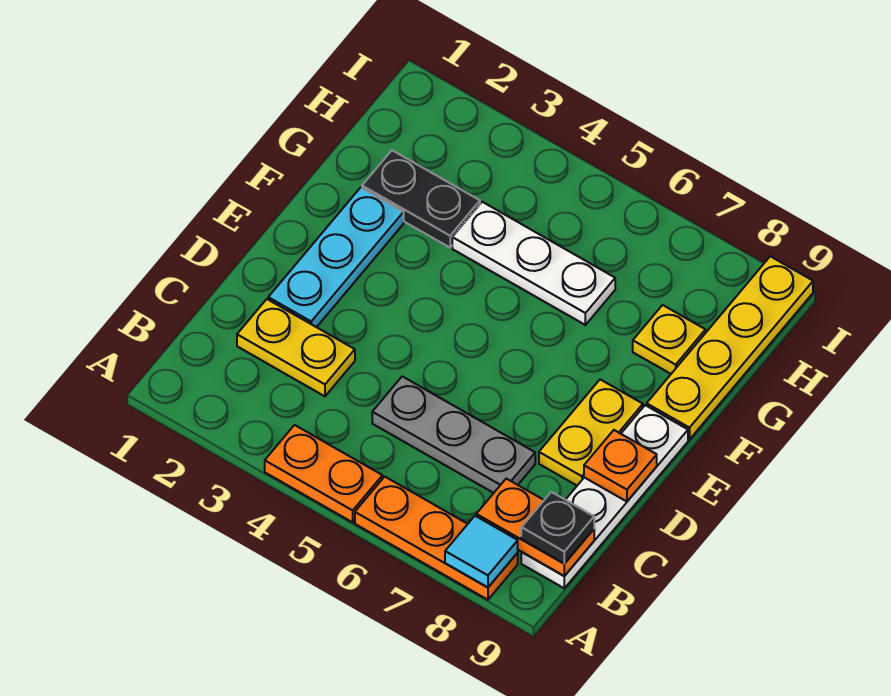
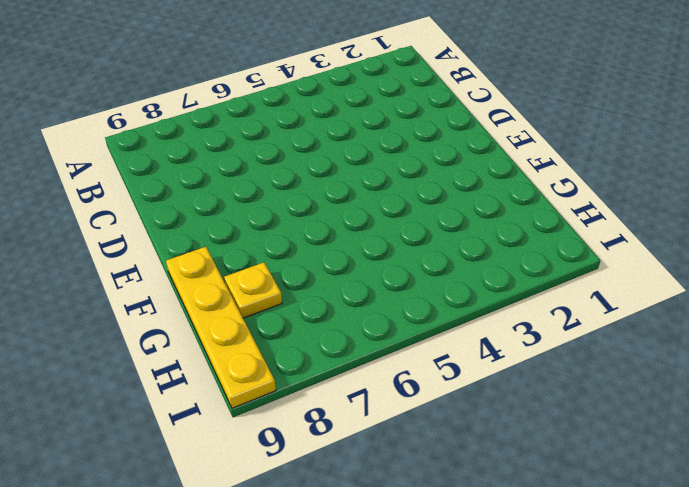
none -> orange 1x2 plate [265,425,382,522]
none -> orange 1x3 plate [355,477,518,600]
none -> white 1x4 plate [521,405,688,588]

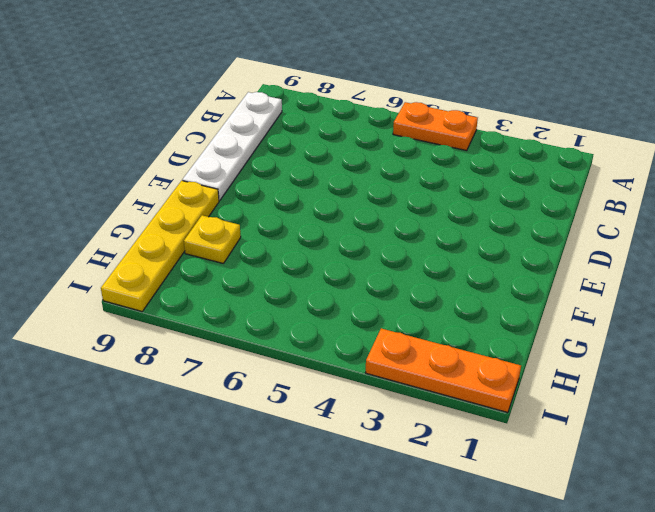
orange 1x3 plate [365,328,521,413] -> orange 1x3 plate moved to [355,477,518,600]
none -> yellow 1x2 plate [237,299,355,396]
none -> grey 1x3 plate [372,376,535,493]
none -> cyan 1x3 plate [268,187,404,327]

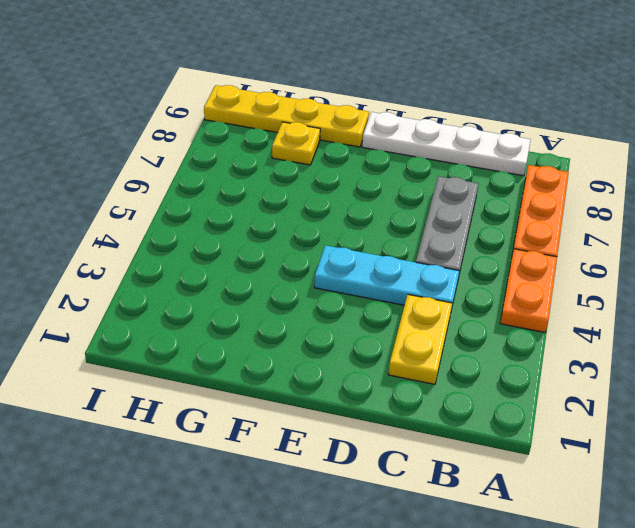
cyan 1x3 plate [314,245,459,310] -> cyan 1x3 plate moved to [268,187,404,327]
none -> yellow 1x2 plate [539,380,643,485]
none -> black 1x2 plate [362,150,480,247]
none -> white 1x3 plate [452,202,615,325]

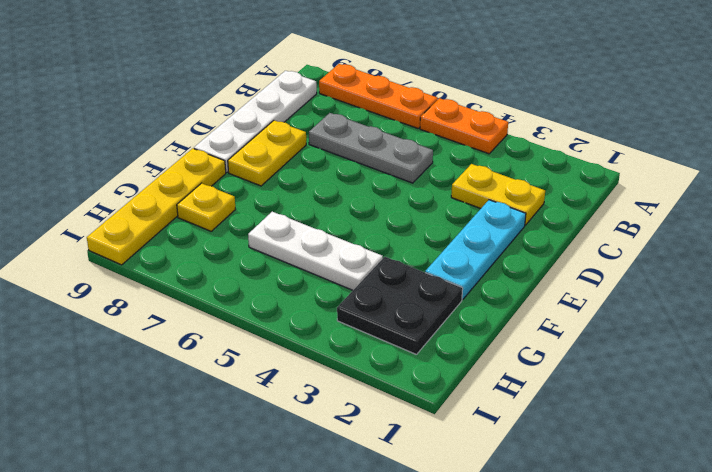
black 2x2 plate [337,257,463,355] -> black 1x2 plate [362,150,480,247]
none -> cyan 1x1 tile [445,516,518,587]
none -> orange 1x2 plate [476,479,594,576]
none -> orange 1x1 plate [584,430,657,502]

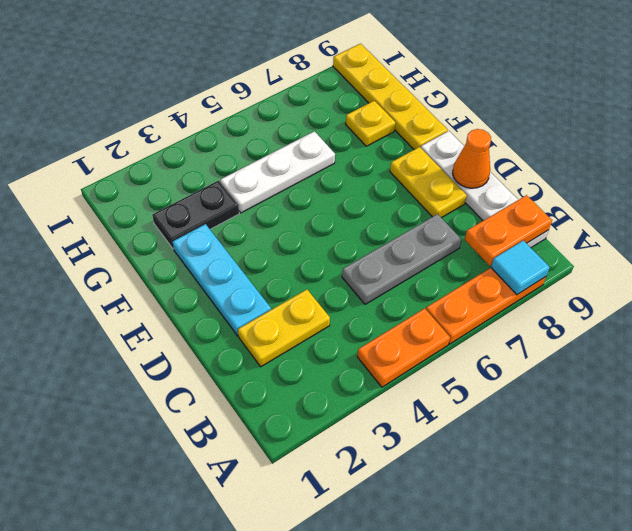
orange 1x1 cone [452,129,491,188] -> orange 1x1 plate [584,430,657,502]
none -> black 1x1 plate [521,492,594,564]

